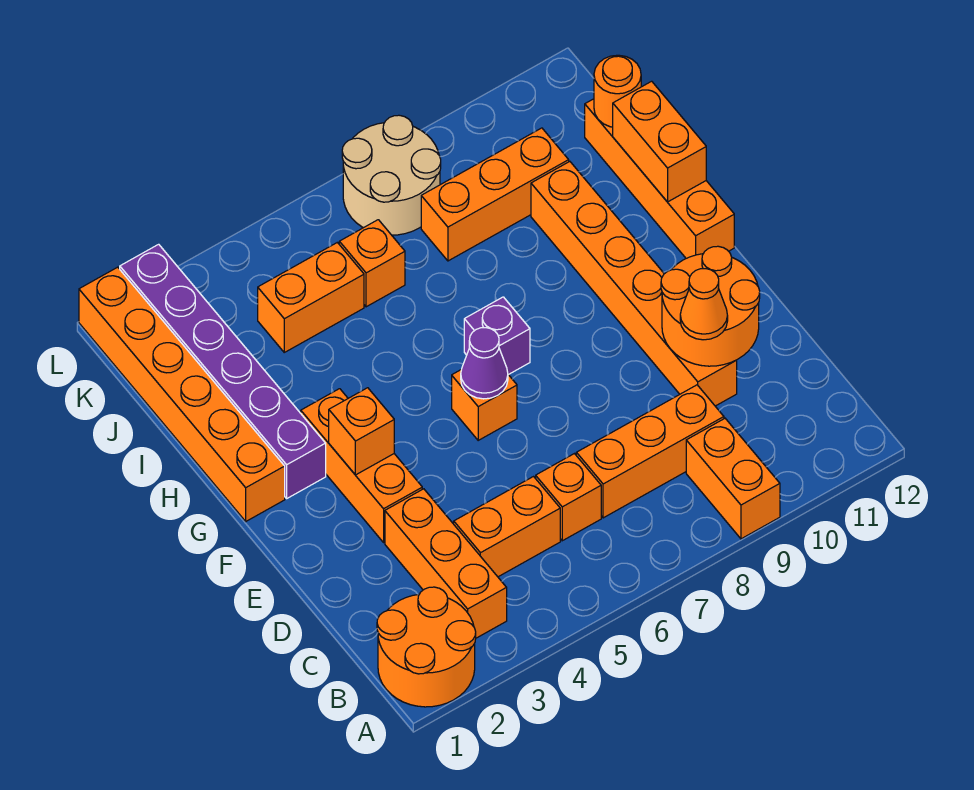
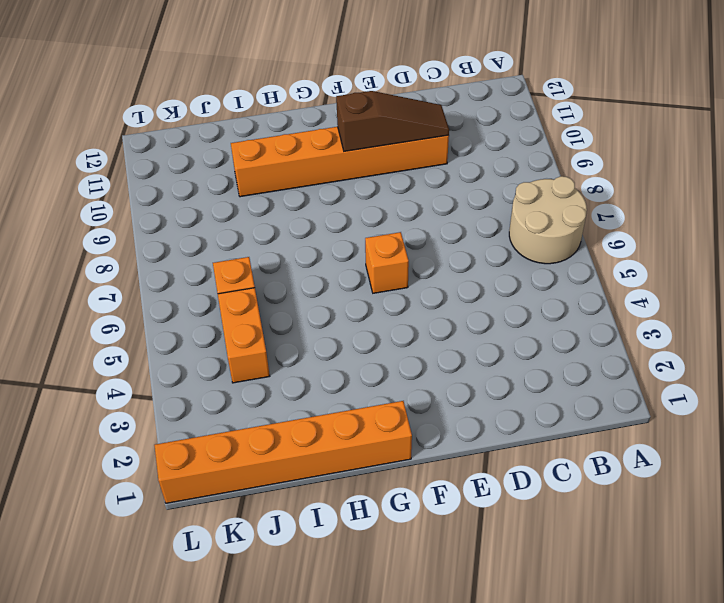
tan 2x2 round brick [509,176,587,264] -> tan 2x2 round brick moved to [342,115,441,235]
brown 1x3 slope [336,91,449,151] -> orange 2x2 round brick [661,246,760,366]
none -> orange 2x2 round brick [377,587,476,707]
none -> orange 1x2 brick [686,418,780,539]
none -> orange 1x3 brick [385,489,507,638]

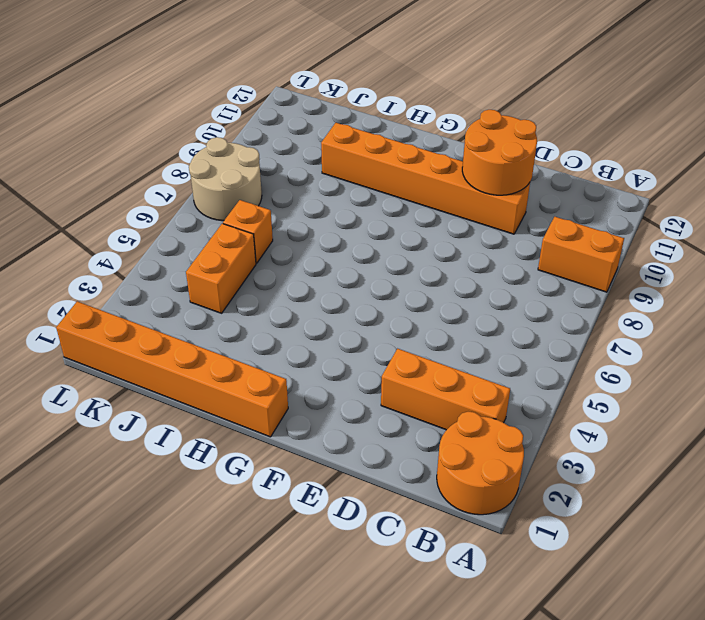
none -> orange 1x2 brick [454,477,560,577]
none -> orange 1x1 brick [536,454,601,541]
none -> orange 1x3 brick [576,385,724,518]

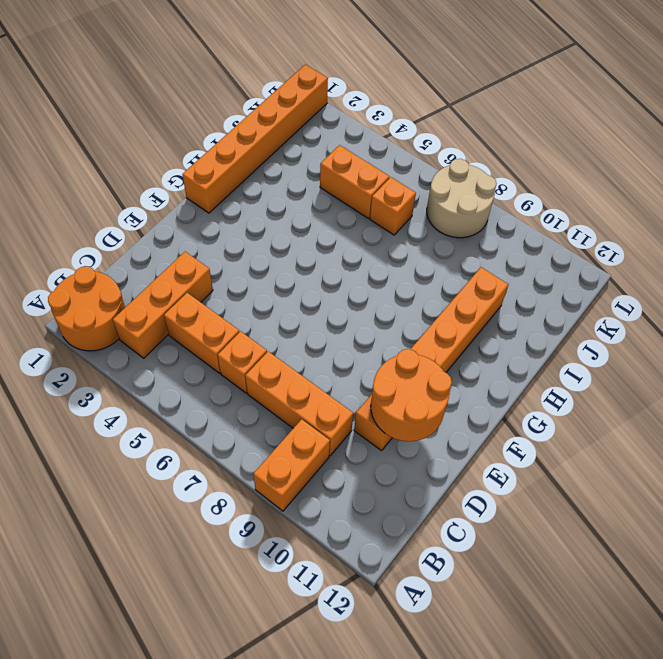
none -> orange 1x3 brick [301,389,422,542]
none -> orange 1x1 brick [452,369,517,440]
none -> purple 1x6 brick [120,244,326,498]

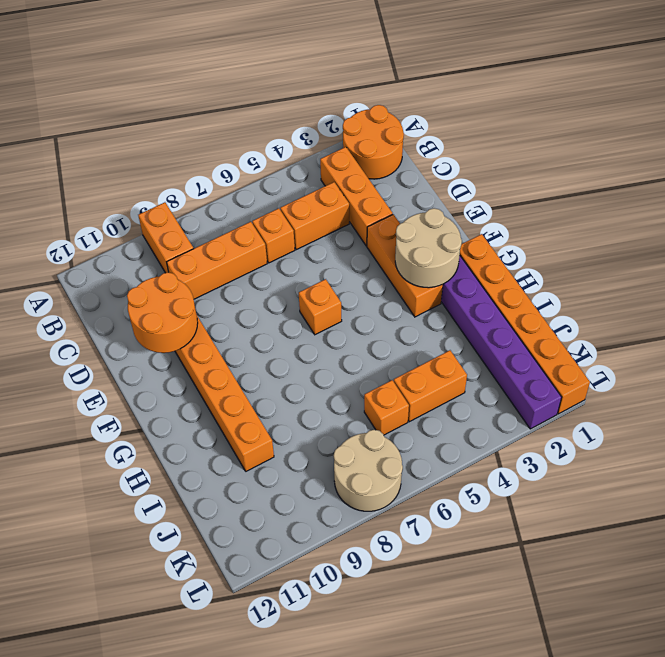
tan 2x2 round brick [395,208,462,288] -> orange 1x1 brick [329,388,394,475]
none -> purple 1x1 brick [464,297,530,375]
none -> orange 1x4 brick [585,99,734,258]
none -> orange 1x3 brick [421,128,569,261]

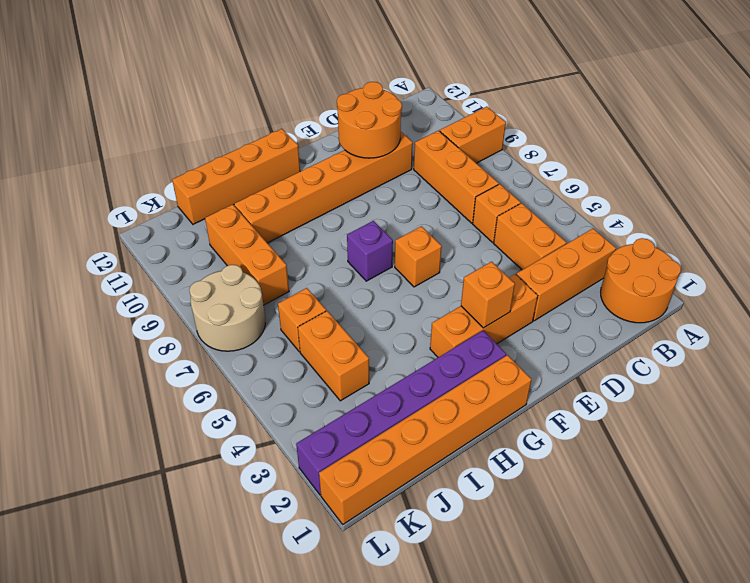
none -> purple 1x1 cone [461,328,508,399]
none -> orange 1x2 brick [613,81,706,202]
none -> orange 1x1 round brick [594,55,641,127]

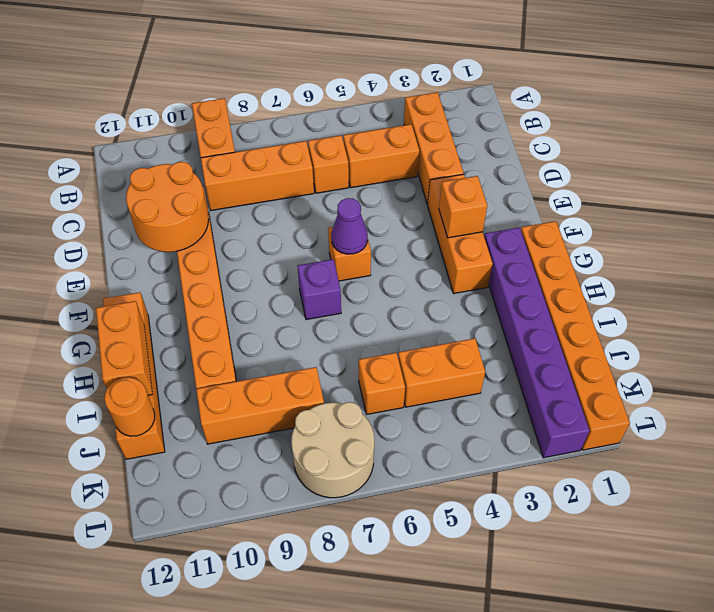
none -> orange 2x2 round brick [377,587,476,707]
none -> orange 1x1 cone [680,269,728,340]

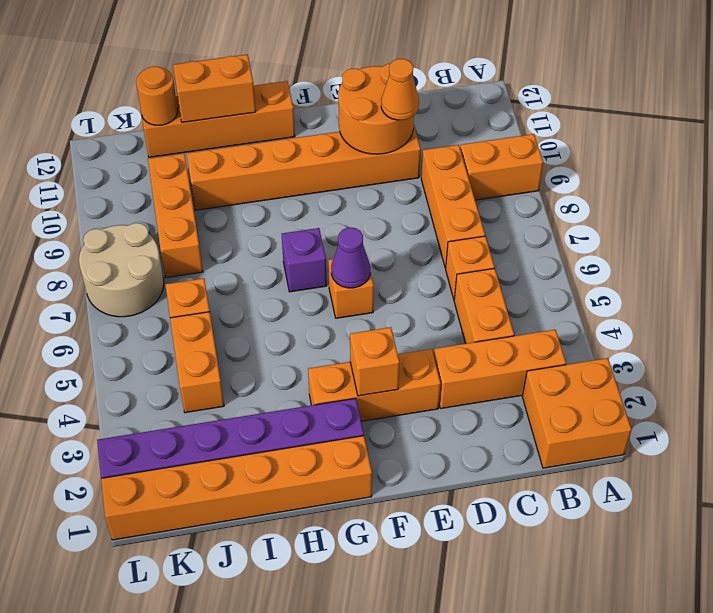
orange 2x2 brick [523,358,632,468] -> orange 2x2 round brick [377,587,476,707]

